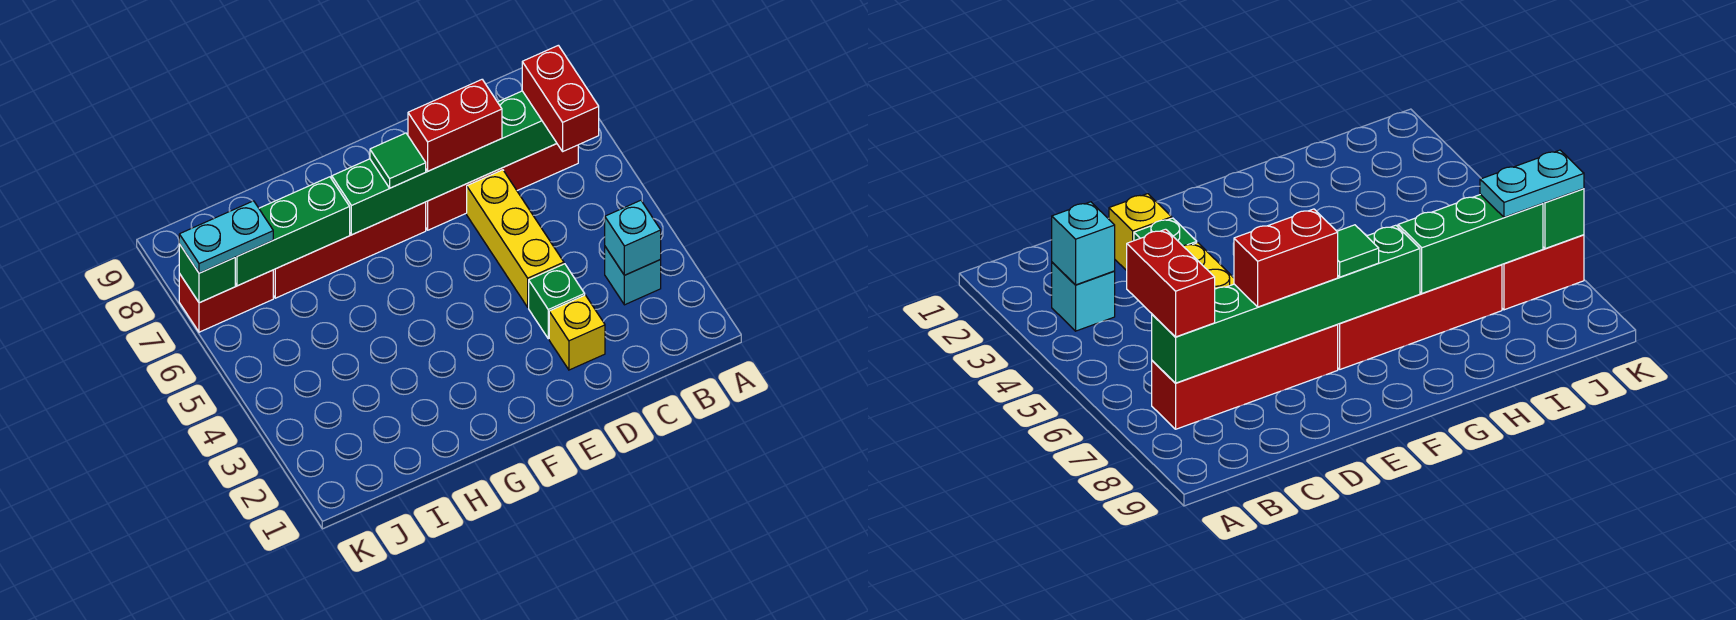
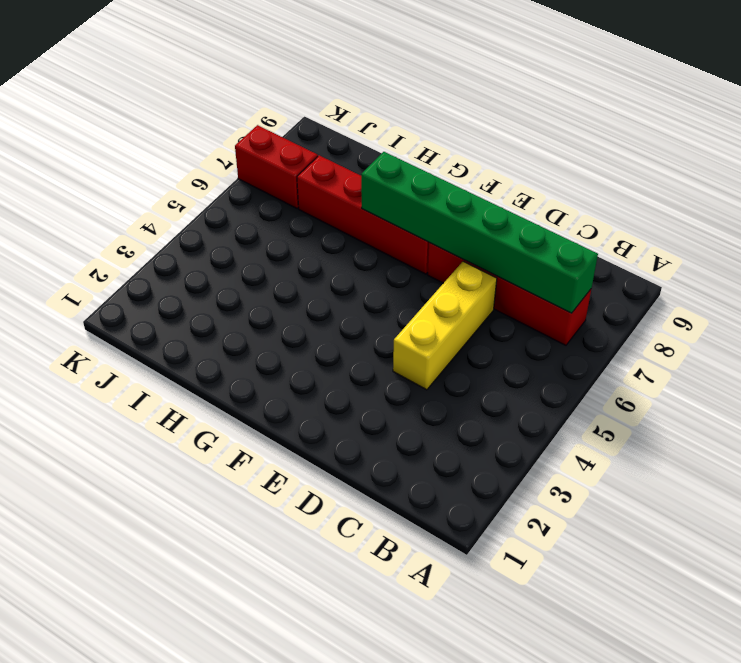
none -> cyan 1x1 brick [605,247,661,305]
none -> yellow 1x1 brick [549,295,605,370]
none -> green 1x1 brick [529,264,585,339]

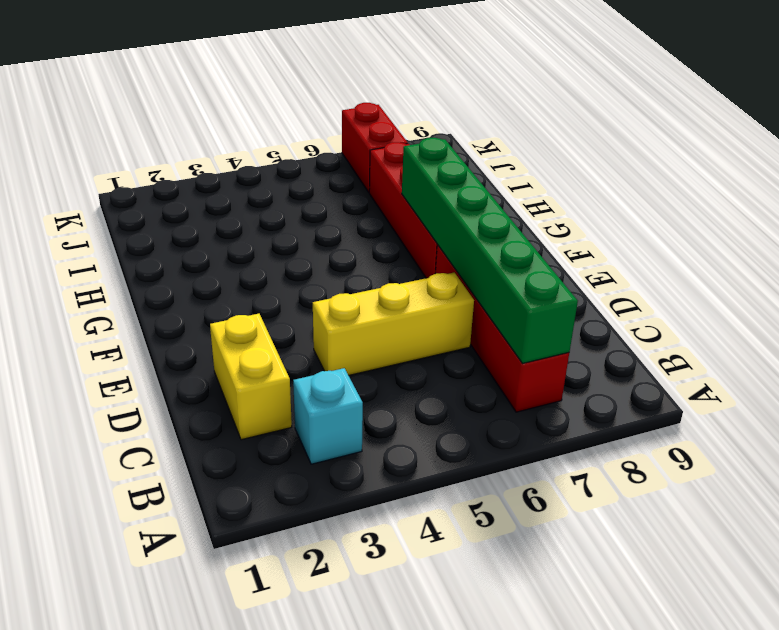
yellow 1x2 brick [210,314,292,440] -> yellow 1x1 brick [549,295,605,370]
none -> green 1x1 brick [529,264,585,339]
none -> cyan 1x1 brick [605,200,661,275]
none -> green 1x3 brick [235,177,350,286]

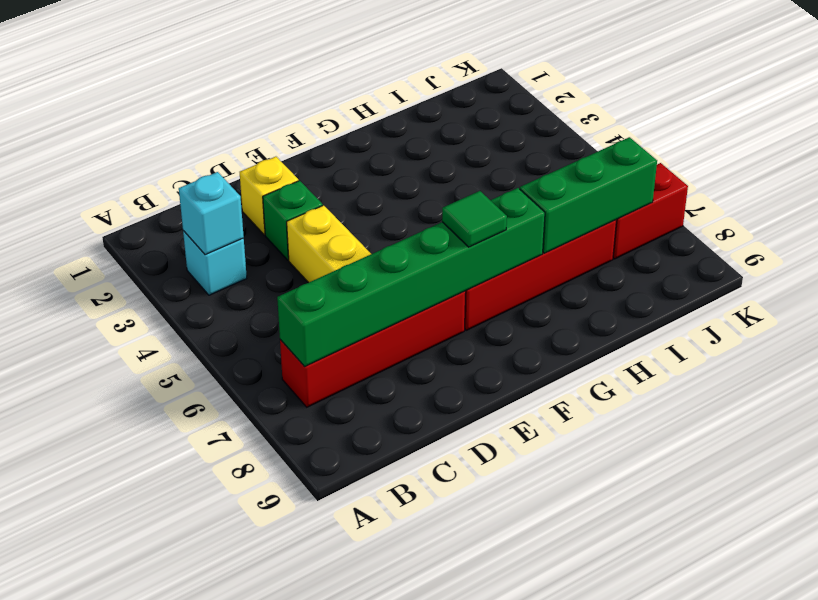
none -> green 1x1 brick [179,244,235,303]
none -> red 1x2 brick [522,45,599,151]
none -> red 1x2 brick [408,80,502,171]

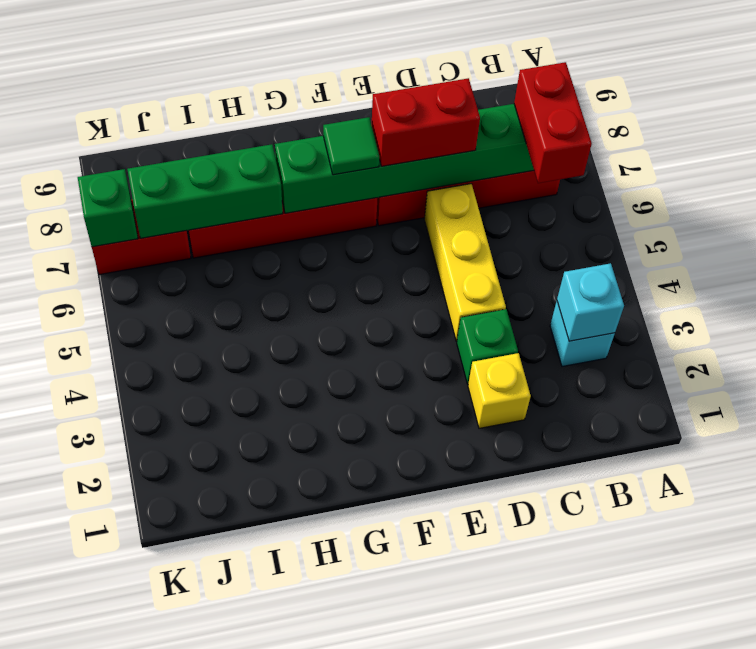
none -> cyan 1x2 plate [179,201,273,273]

